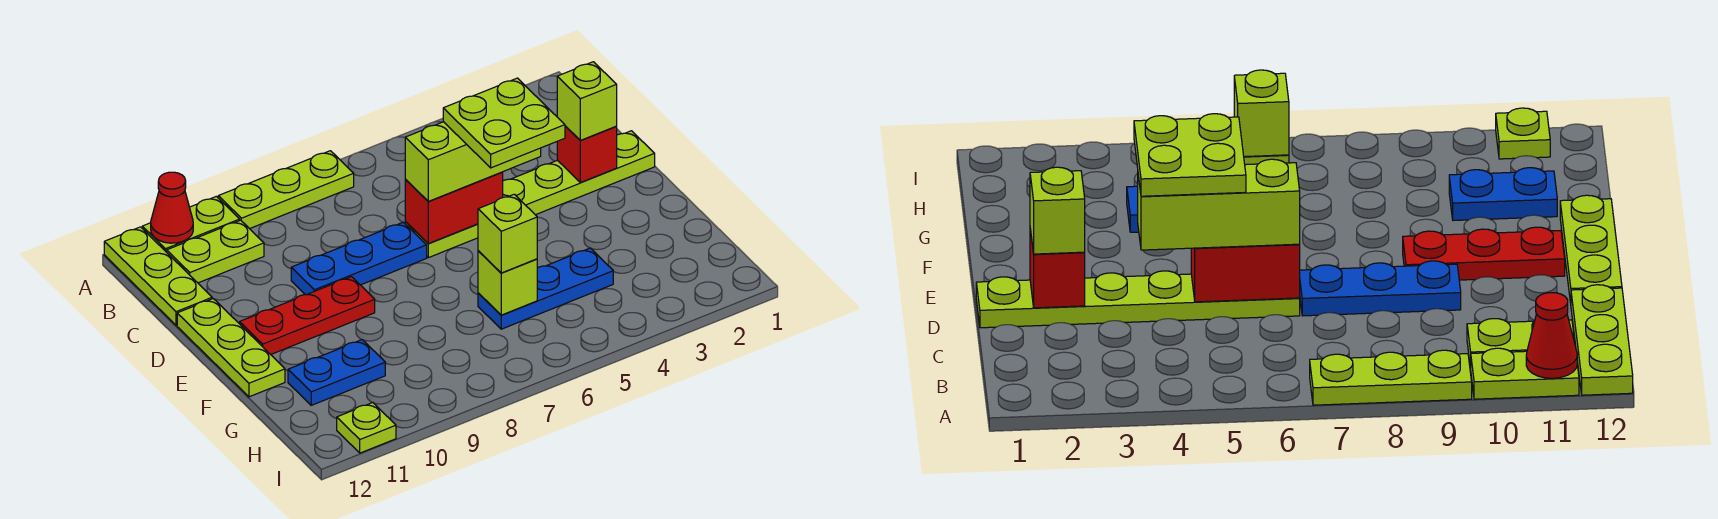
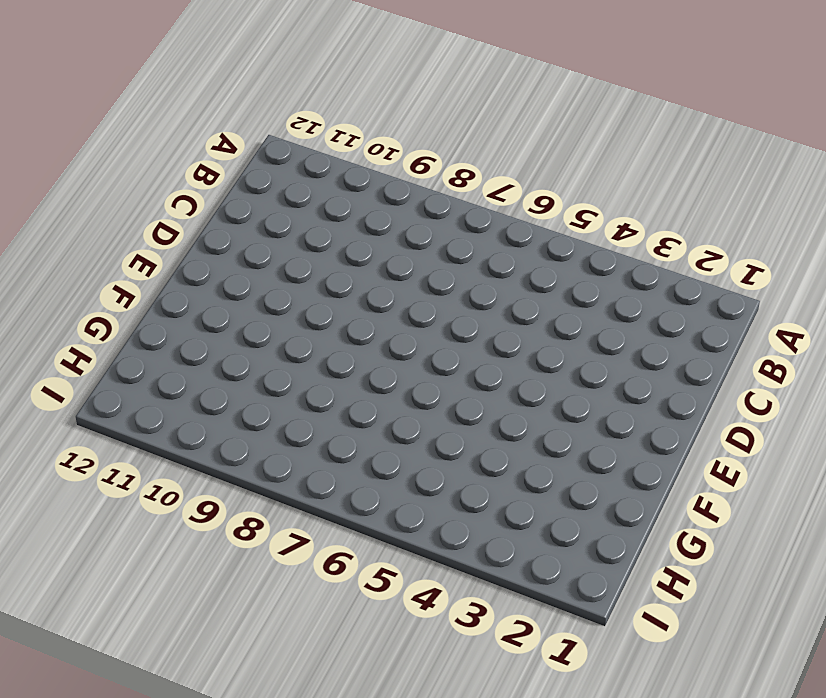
none -> lime 1x3 plate [218,151,354,229]
none -> lime 1x2 plate [142,196,240,252]
none -> lime 1x3 plate [104,227,213,325]

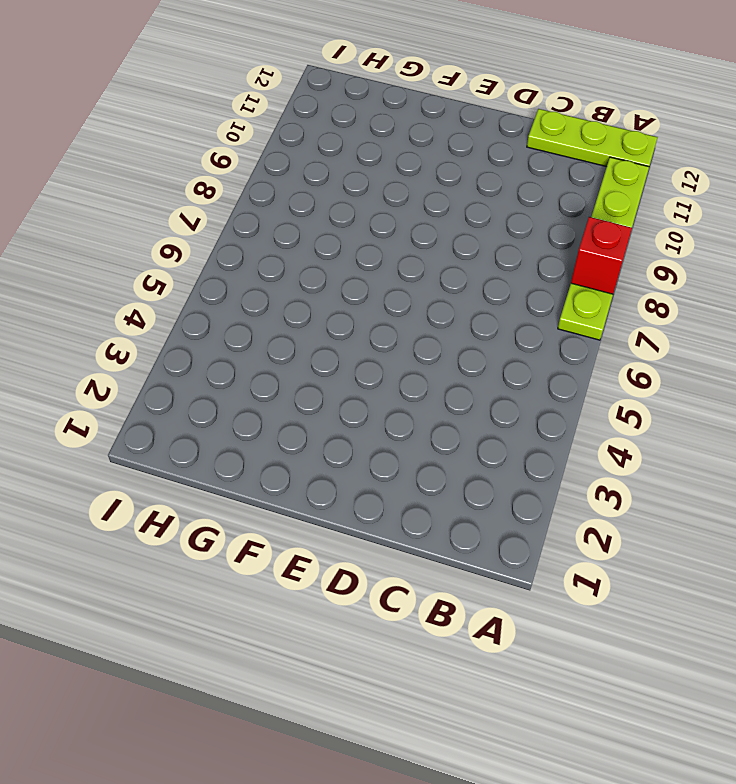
red 1x1 brick [571,217,632,294] -> red 1x1 brick moved to [557,126,617,183]
none -> lime 1x2 plate [167,220,264,283]
none -> lime 1x6 plate [405,131,655,258]
none -> blue 1x3 plate [291,222,427,295]

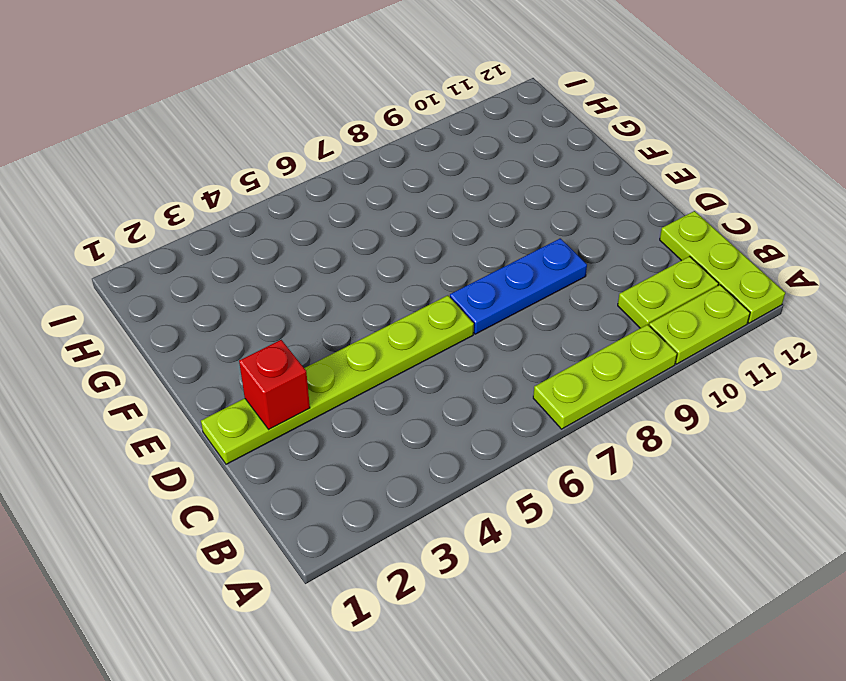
none -> lime 1x3 plate [177,299,285,397]
none -> red 1x3 plate [240,277,375,355]
none -> blue 1x3 plate [478,248,613,329]

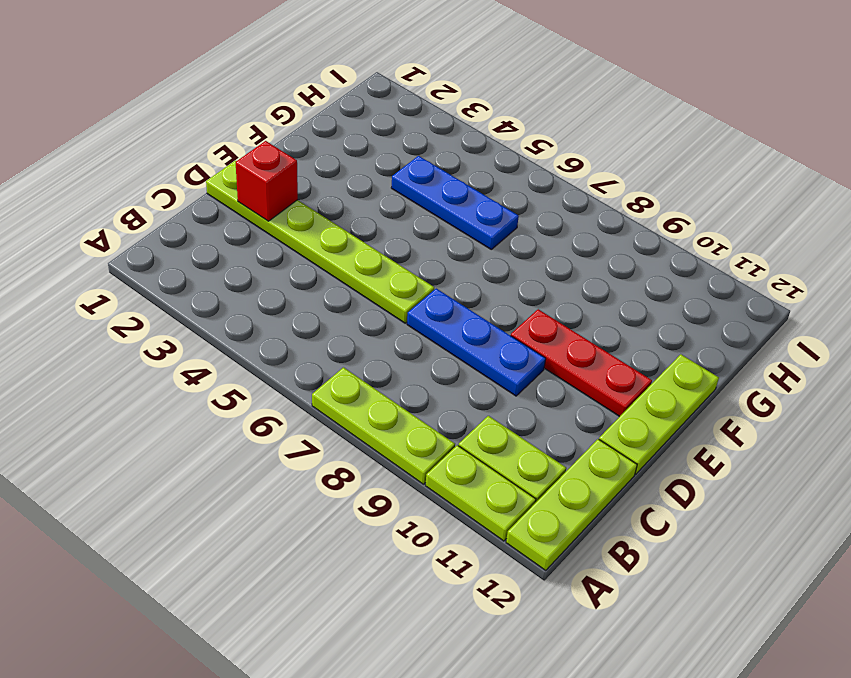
none -> blue 1x2 plate [288,340,385,405]
none -> lime 1x1 plate [337,402,396,453]
none -> red 1x1 cone [151,172,193,243]

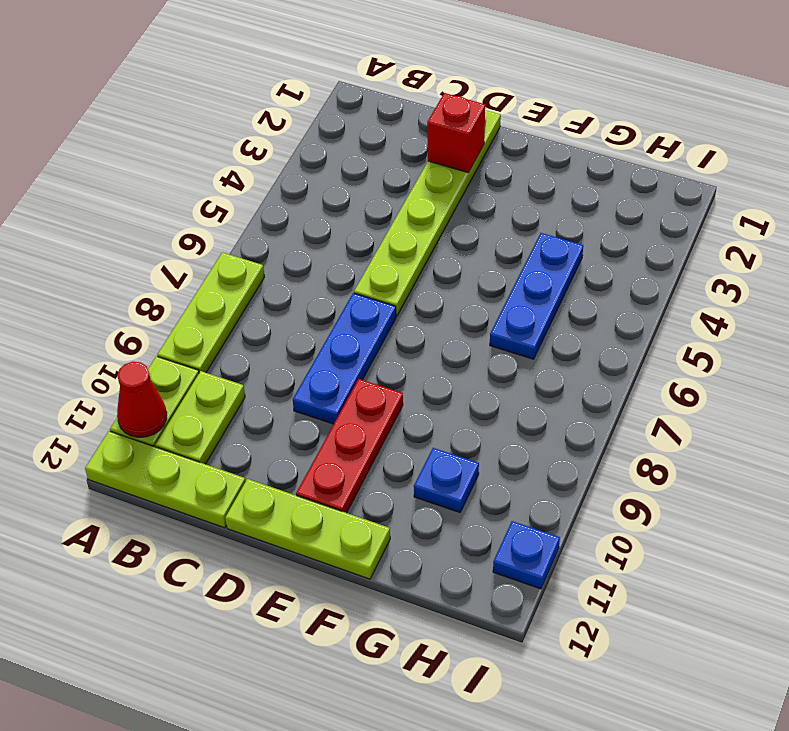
blue 1x1 plate [414,448,479,512] -> blue 1x2 plate [288,340,385,405]
blue 1x1 plate [493,521,560,589] -> lime 1x1 plate [337,402,396,453]
none -> red 1x2 brick [405,172,503,244]
none -> lime 1x1 brick [478,251,537,315]
none -> lime 1x1 brick [557,62,617,141]

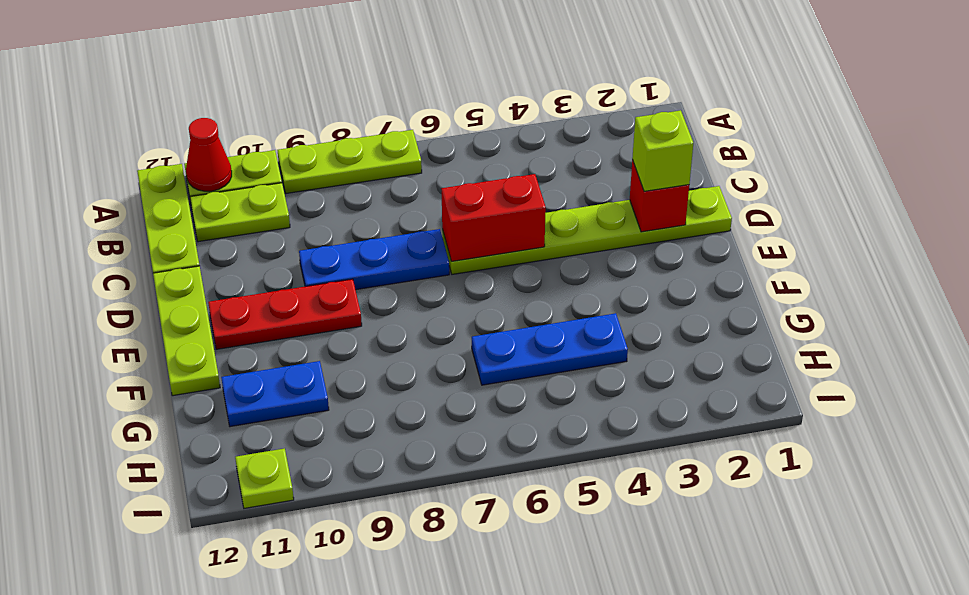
none -> lime 1x1 brick [478,251,537,315]
none -> lime 1x3 brick [405,122,541,202]
none -> lime 1x1 brick [478,194,537,273]

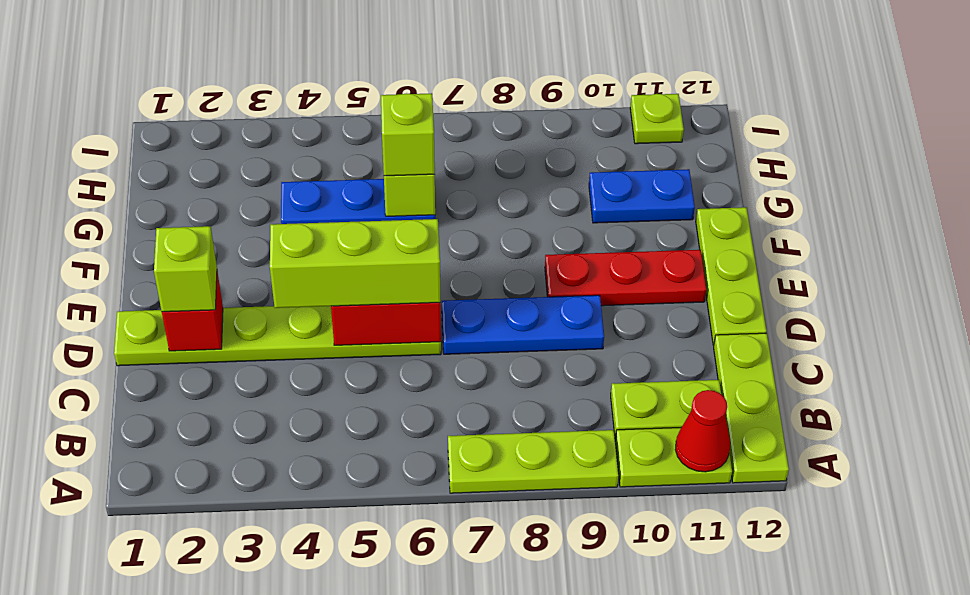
none -> lime 2x2 plate [443,78,565,168]

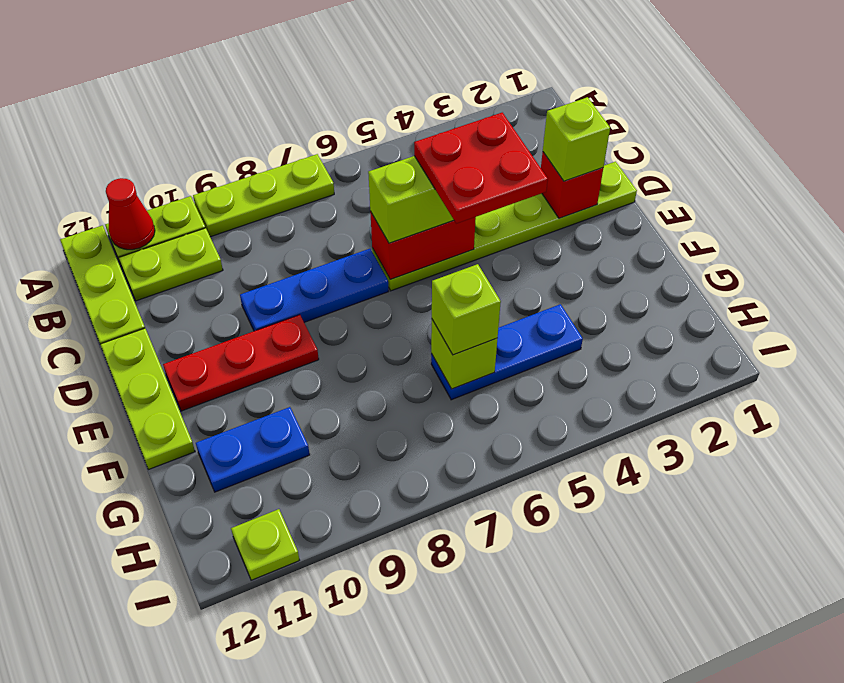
red 2x2 plate [414,113,548,224] -> lime 2x2 plate [443,78,565,168]

